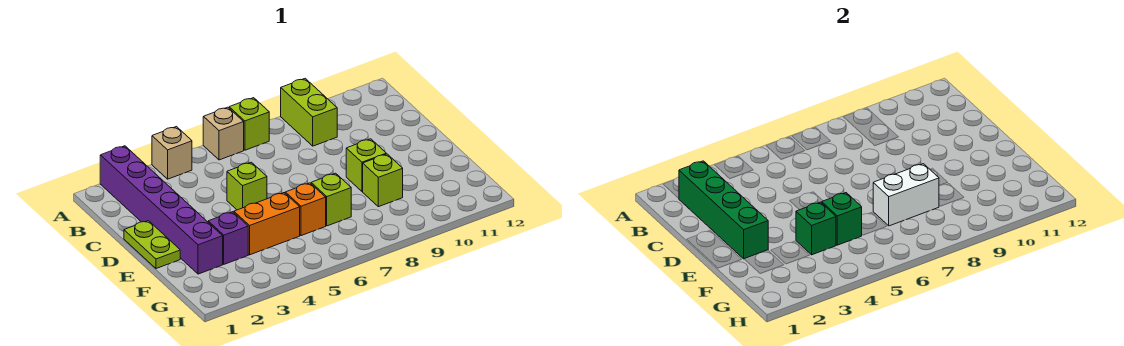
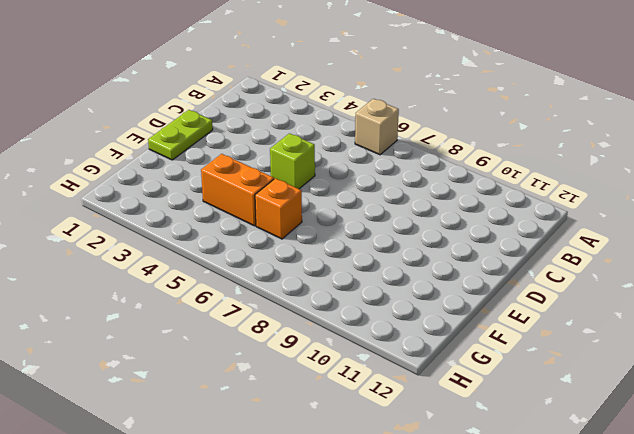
none -> purple 1x6 brick [100,146,223,274]
none -> tan 1x1 brick [152,127,192,179]
none -> lime 1x1 brick [229,98,269,150]

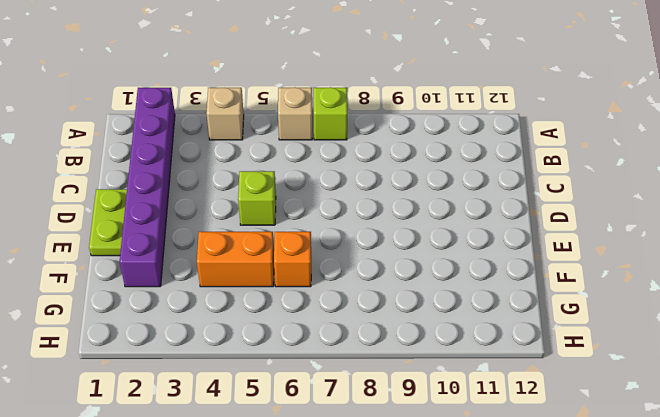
none -> lime 1x2 brick [281,79,337,146]
none -> lime 1x1 brick [346,139,386,191]
none -> purple 1x1 brick [208,212,248,264]

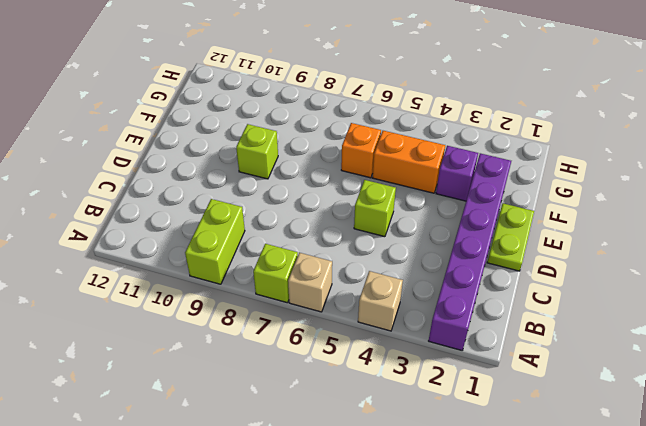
none -> lime 1x1 brick [311,173,351,226]
none -> lime 1x1 brick [363,154,403,207]
none -> green 1x4 brick [679,161,768,259]

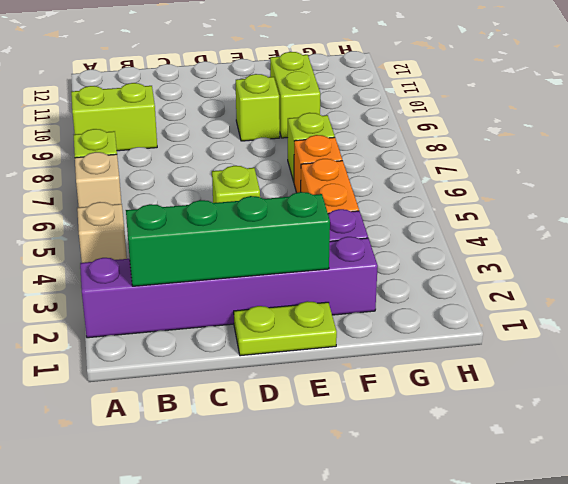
lime 1x2 brick [270,52,320,138] -> lime 1x1 brick [363,154,403,207]
none -> green 1x1 brick [796,202,836,255]
none -> green 1x1 brick [822,193,862,245]
none -> white 1x2 brick [873,164,939,226]

